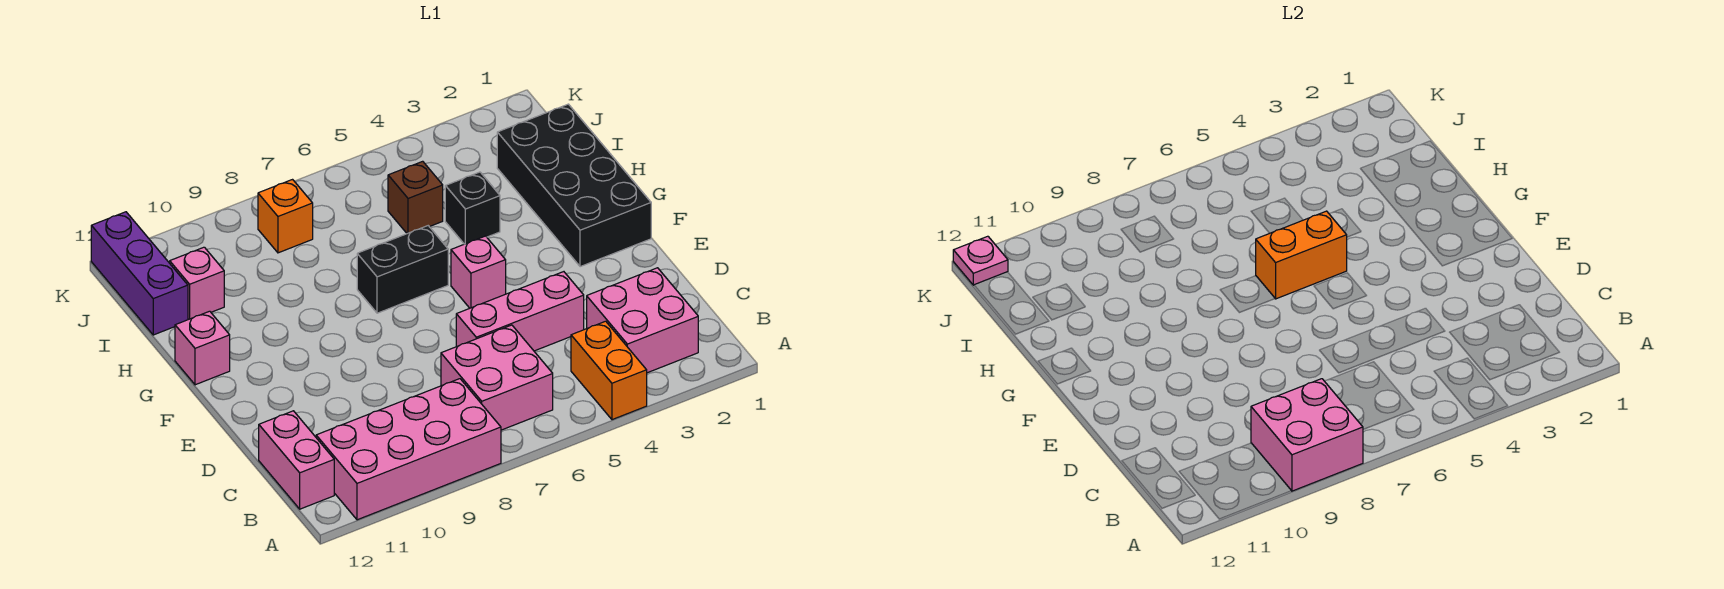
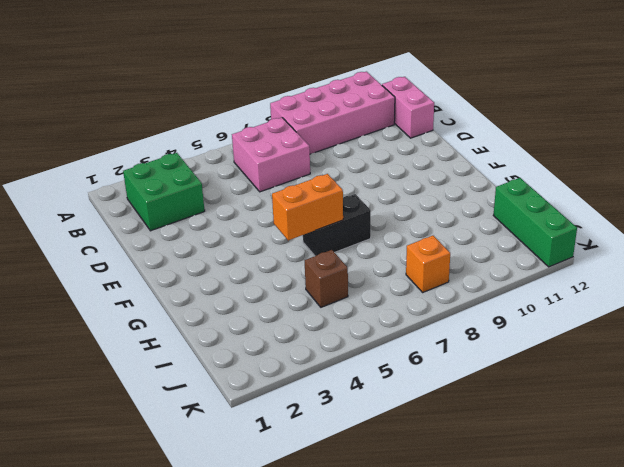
green 2x2 brick [123,153,205,231] -> pink 2x2 brick [587,268,698,373]
green 1x3 brick [493,178,577,267] -> purple 1x3 brick [91,212,188,335]
none -> orange 1x2 brick [571,321,647,420]
none -> pink 1x3 brick [456,272,584,351]
none -> black 2x4 brick [497,104,651,267]

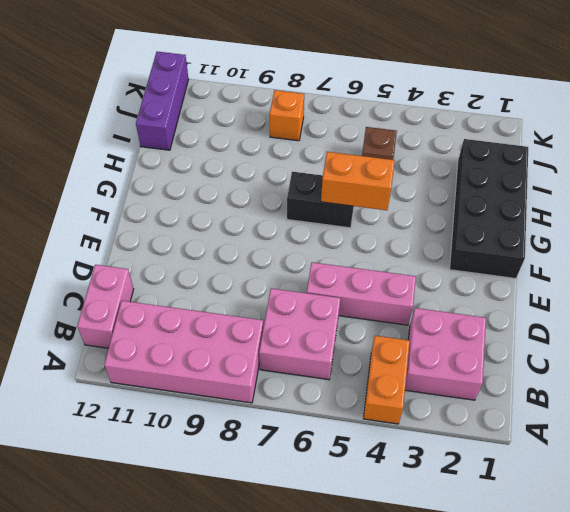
none -> pink 1x1 brick [451,236,506,308]
none -> pink 1x1 brick [175,311,230,385]
none -> black 1x1 brick [445,172,500,244]

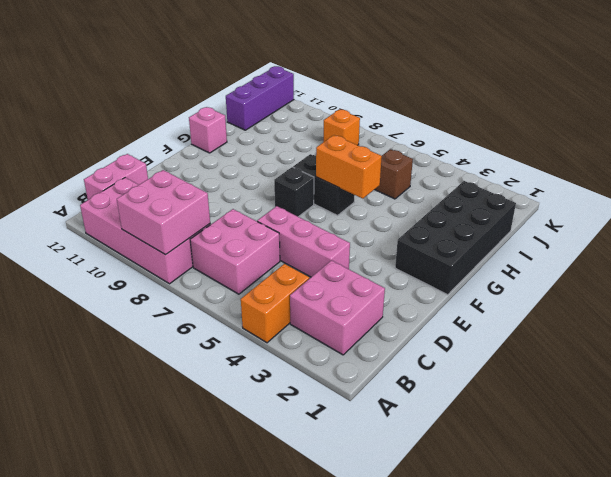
black 1x1 brick [274,167,314,217] -> black 1x1 brick moved to [445,172,500,244]
none -> pink 1x1 brick [451,236,506,308]
none -> pink 1x1 brick [170,247,224,319]
none -> pink 1x1 plate [953,236,1008,285]

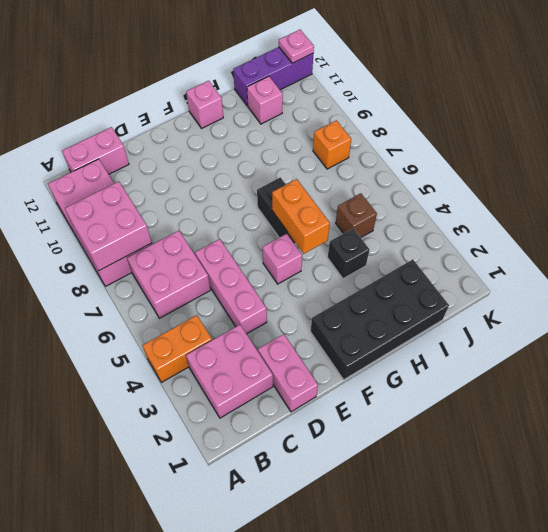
pink 1x2 brick [258,334,318,412] -> none

